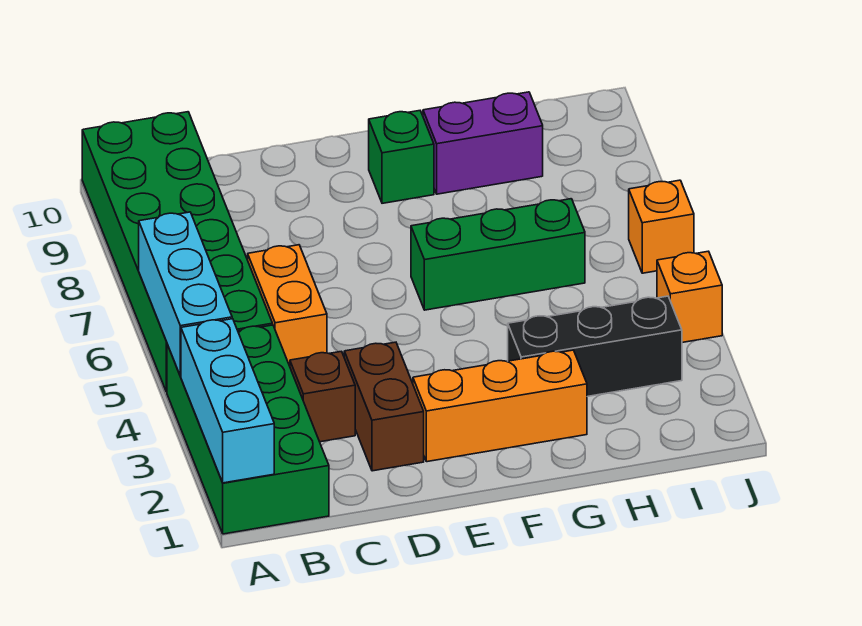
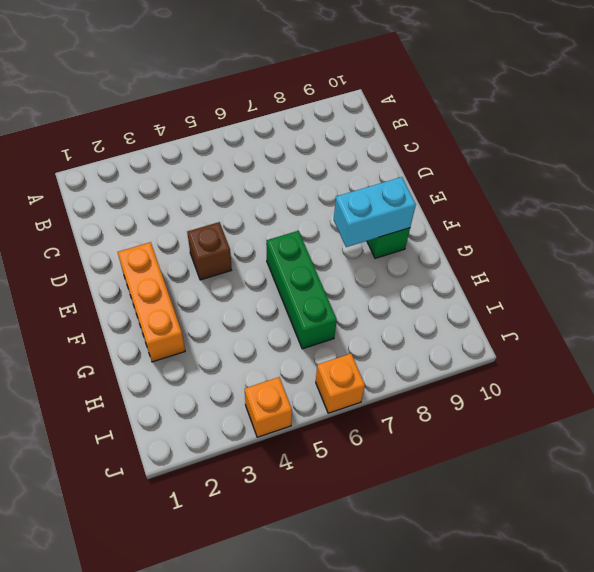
brown 1x1 brick [187,222,232,280] -> brown 1x1 brick moved to [290,351,355,442]
cyan 1x2 brick [334,177,416,247] -> none
none -> green 2x4 brick [167,325,329,534]
none -> green 2x6 brick [82,112,273,392]
none -> orange 1x2 brick [248,245,327,366]

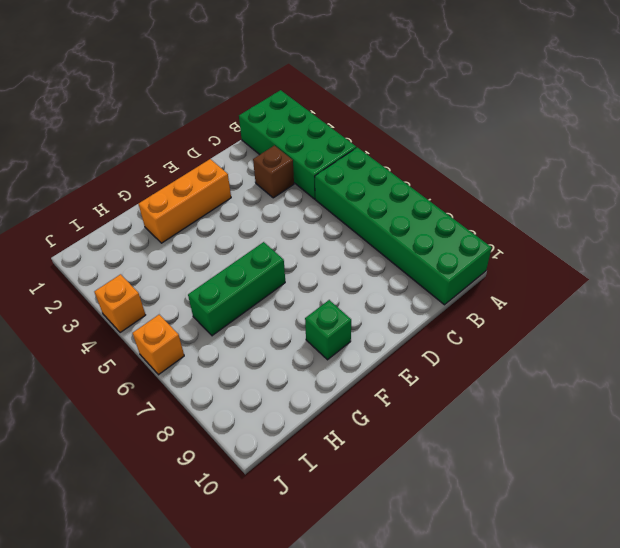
none -> orange 1x2 brick [248,245,327,366]
none -> brown 1x2 brick [344,342,424,471]
none -> black 1x3 brick [508,296,682,397]

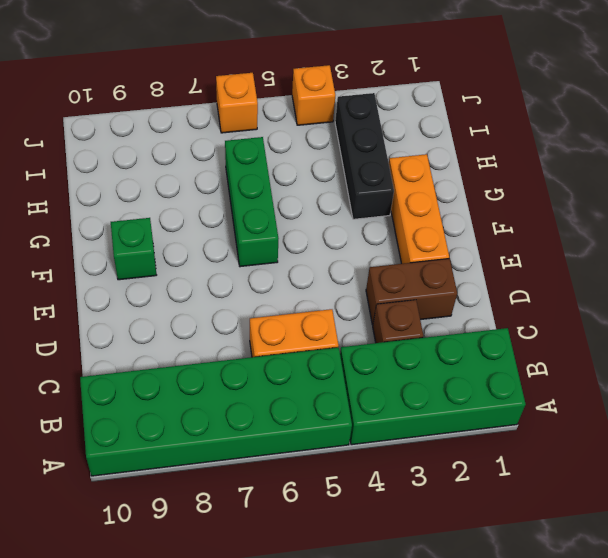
none -> purple 1x2 brick [423,92,543,194]
none -> cyan 1x3 brick [181,319,274,483]
none -> cyan 1x3 brick [139,212,232,376]

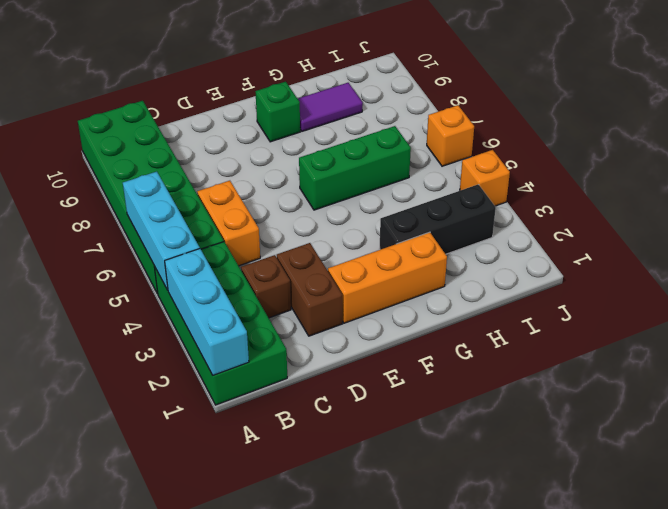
purple 1x2 tile [298,83,363,131] -> purple 1x2 brick [423,92,543,194]

